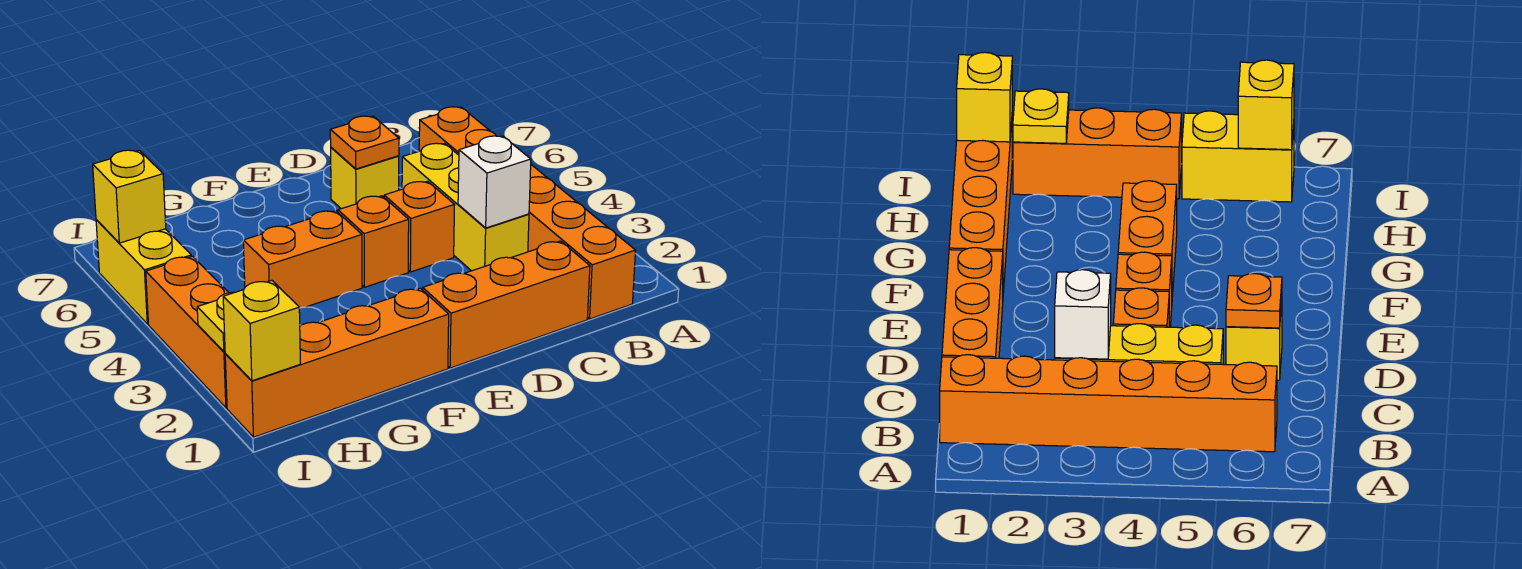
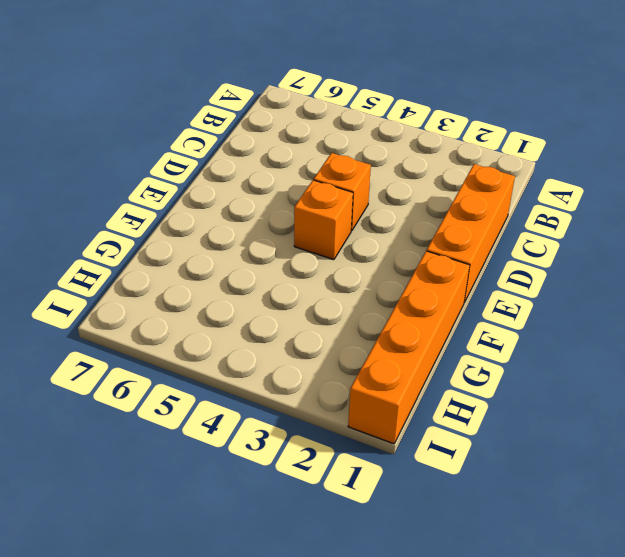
none -> orange 1x6 brick [419,107,636,319]
none -> yellow 1x3 brick [402,143,529,271]
none -> yellow 1x1 brick [331,148,399,209]

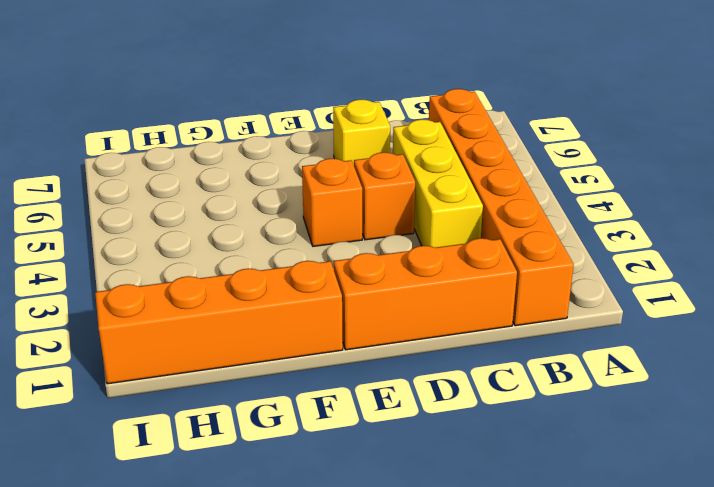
none -> orange 1x2 brick [243,211,362,308]
none -> orange 1x3 brick [146,256,229,408]
none -> yellow 1x2 brick [96,220,191,324]

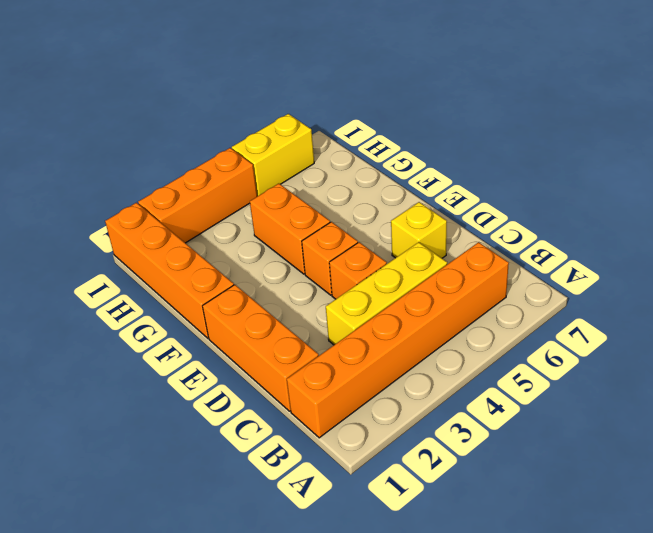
none -> white 1x1 brick [458,136,531,228]
none -> orange 1x1 plate [330,116,399,169]
none -> yellow 1x1 brick [223,280,300,381]

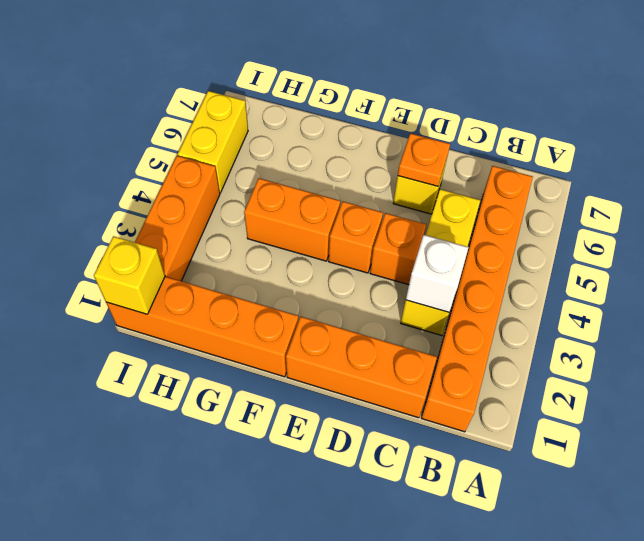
none -> yellow 1x1 plate [197,292,234,352]
none -> yellow 1x1 brick [93,150,166,243]

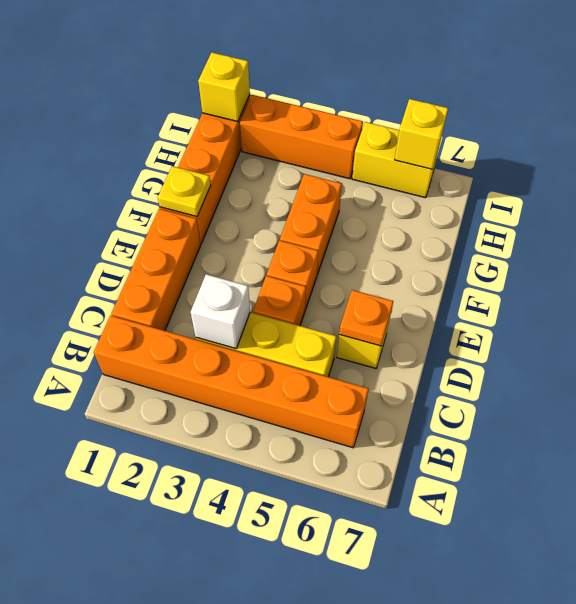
yellow 1x1 plate [158,166,211,217] -> yellow 1x1 plate moved to [197,292,234,352]

